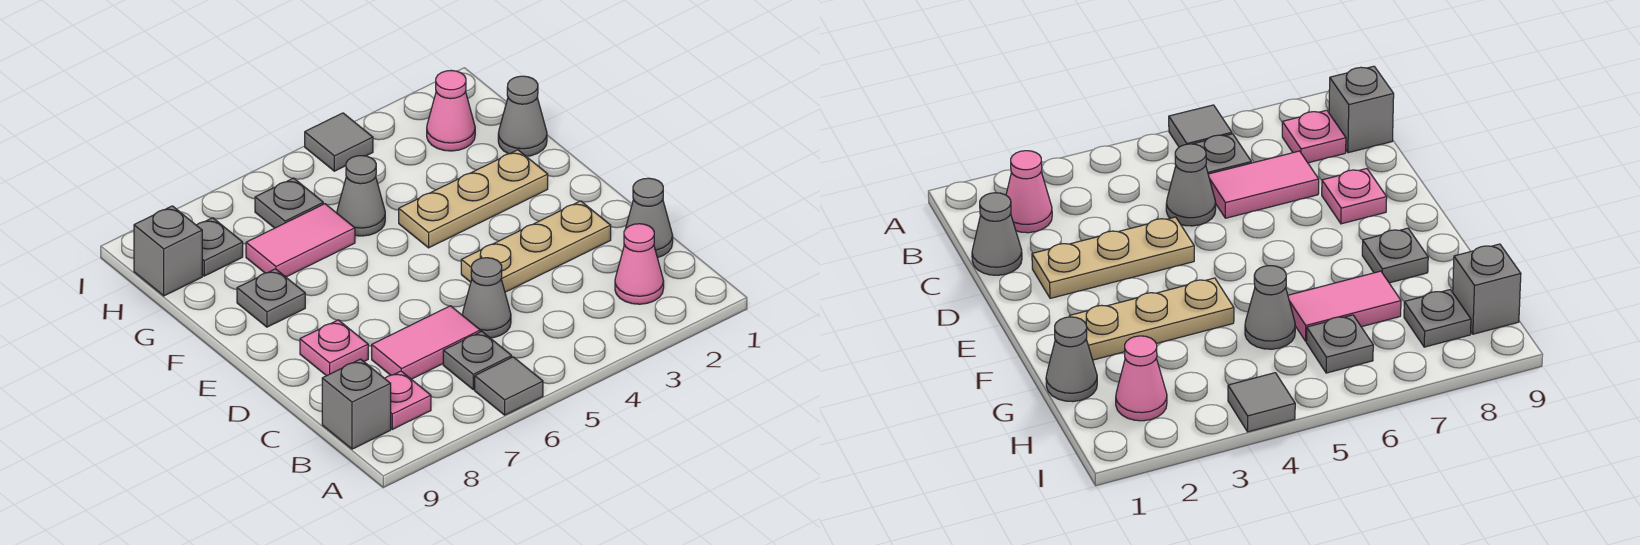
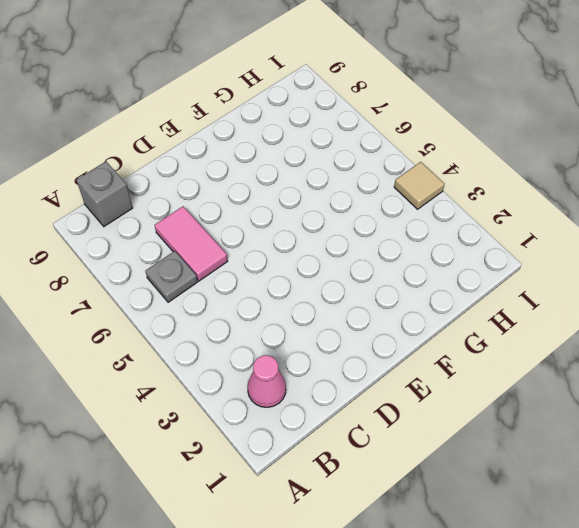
tan 1x1 tile [394,162,444,209] -> grey 1x1 tile [305,113,373,171]
none -> grey 1x1 tile [475,357,543,415]
none -> pink 1x1 plate [385,371,431,429]
none -> grey 1x1 cone [624,178,673,258]

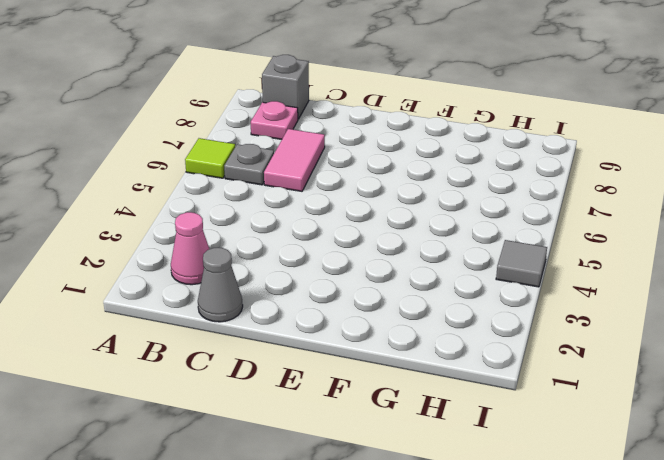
lime 1x1 tile [185,138,235,178] -> grey 1x1 tile [475,357,543,415]
none -> grey 1x1 cone [462,258,511,338]
none -> tan 1x3 plate [461,201,611,292]
none -> pink 1x1 plate [300,320,368,376]

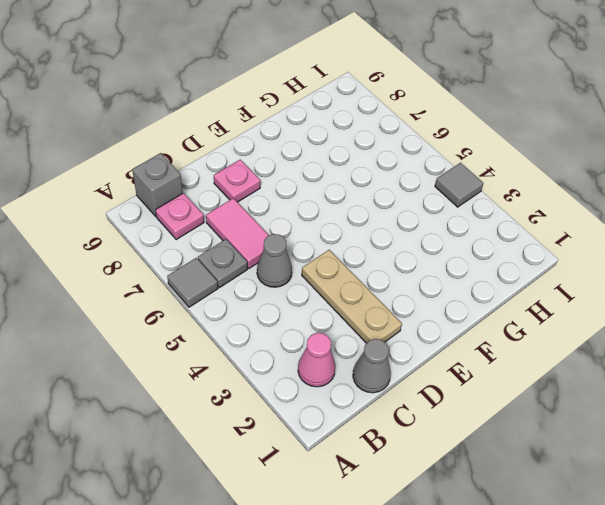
none -> tan 1x3 plate [399,150,548,248]
none -> grey 1x1 plate [237,269,305,327]
none -> grey 1x1 cone [498,76,547,156]

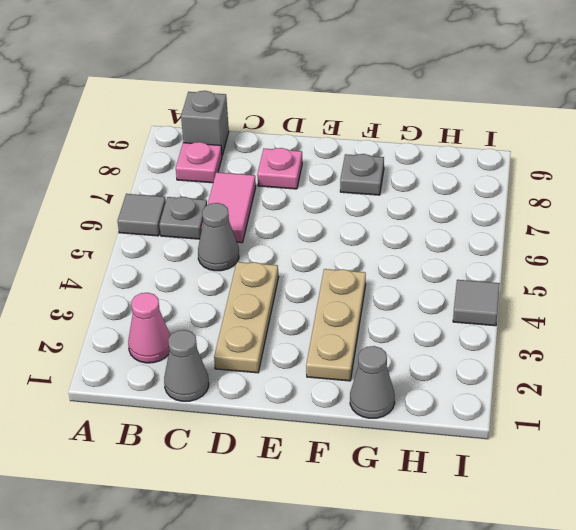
none -> grey 1x1 cone [337,156,385,236]
none -> pink 1x2 tile [246,204,355,277]
none -> pink 1x1 cone [427,71,475,151]

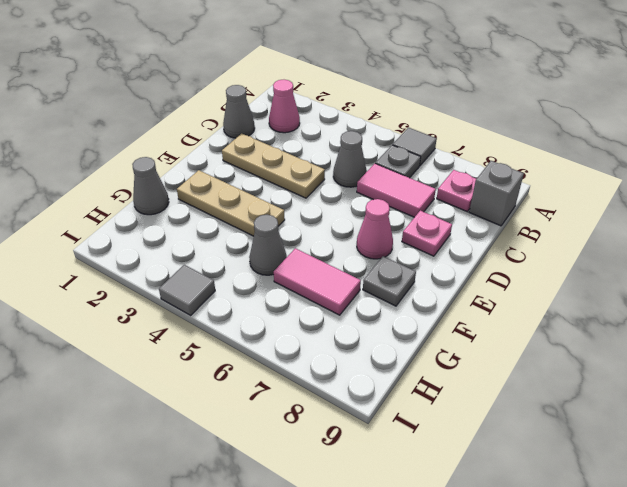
pink 1x1 cone [357,199,393,259] -> pink 1x1 cone moved to [427,71,475,151]
none -> grey 1x1 plate [255,178,323,228]
none -> grey 1x1 plate [197,218,243,276]
none -> grey 1x1 brick [134,206,202,296]

